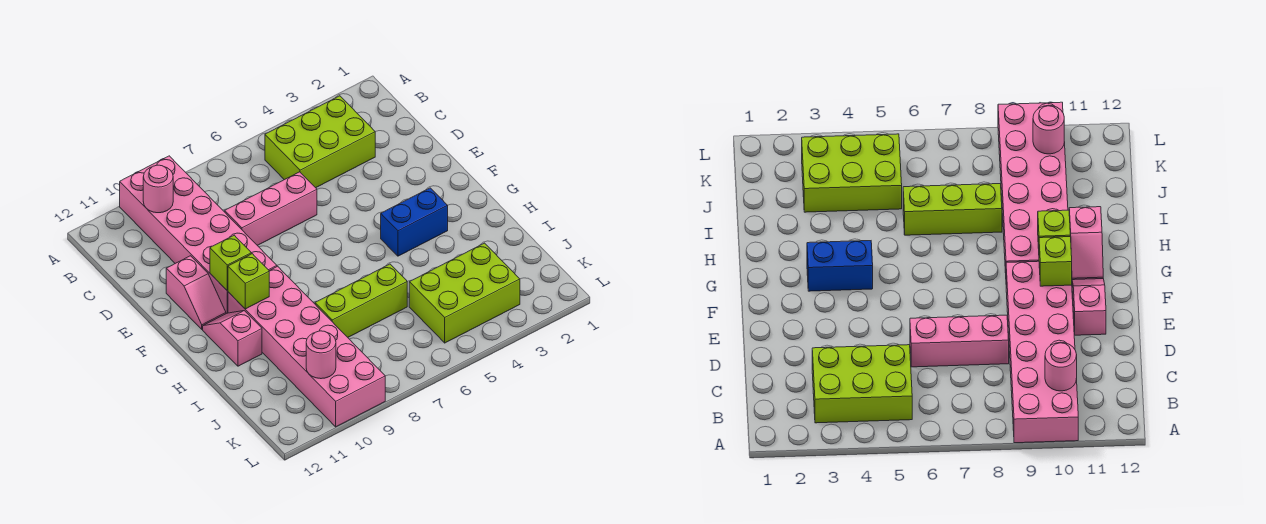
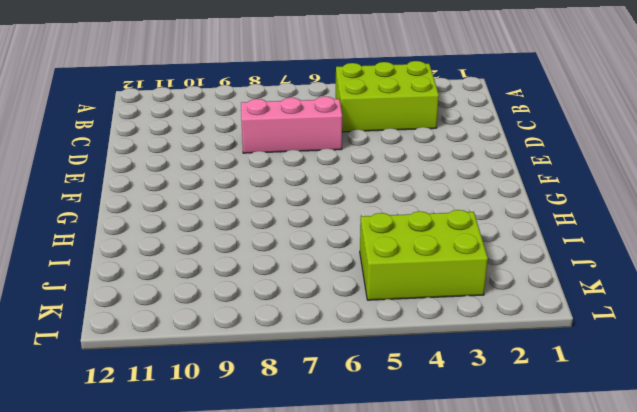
none -> pink 2x6 brick [120,156,277,314]
none -> pink 1x2 slope [166,256,226,329]
none -> blue 1x2 brick [381,188,448,256]

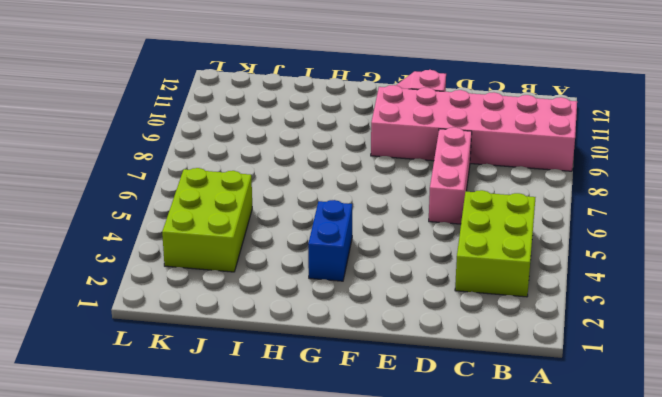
none -> pink 2x6 brick [228,266,385,427]
none -> pink 1x2 slope [203,311,262,366]
none -> lime 1x3 brick [315,264,407,337]

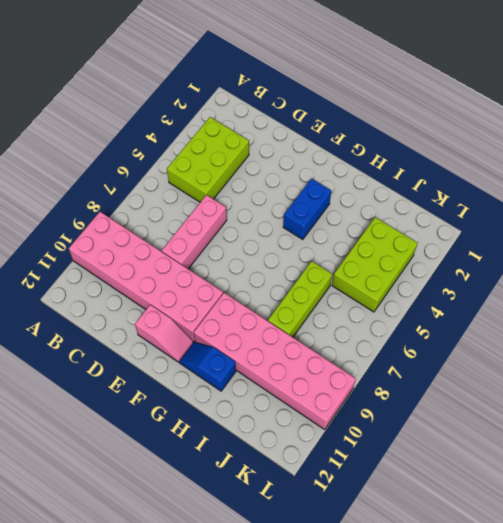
blue 1x2 slope [179,342,236,391] -> pink 1x2 slope [203,311,262,366]
none -> pink 1x1 round brick [143,165,173,213]
none -> lime 1x1 brick [210,235,251,291]
none -> lime 1x1 brick [228,254,269,309]

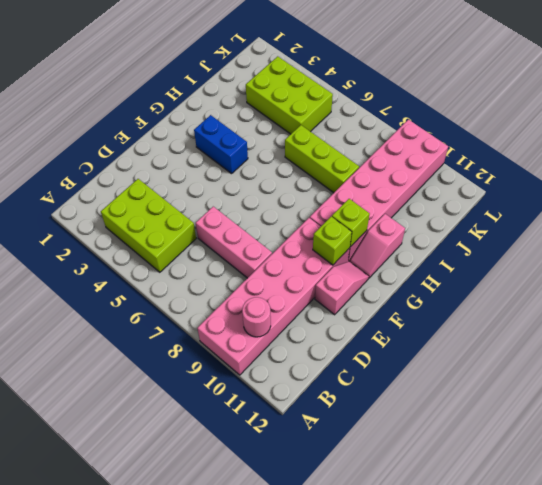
none -> pink 1x1 round brick [306,331,336,379]

